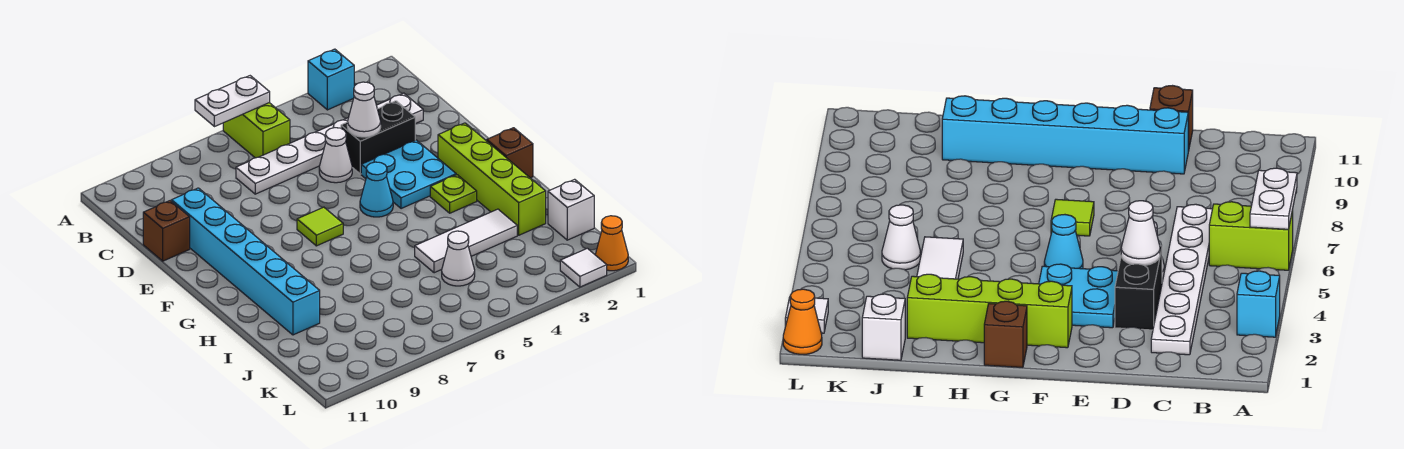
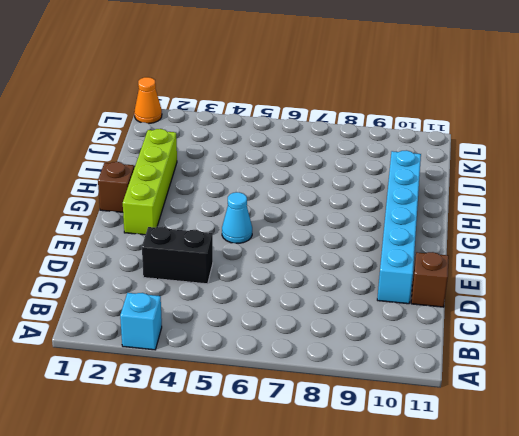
none -> lime 1x2 brick [223,103,290,158]
none -> white 1x6 plate [236,93,423,194]
none -> white 1x1 cone [319,128,352,183]

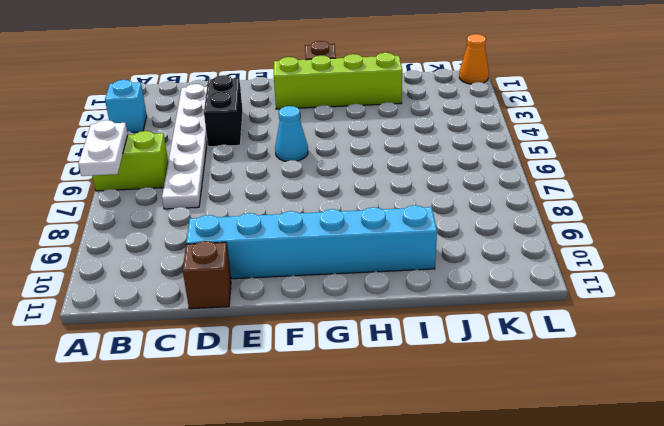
none -> white 1x1 cone [319,128,352,183]
none -> cyan 2x2 plate [361,140,456,209]
none -> lime 1x1 tile [297,207,343,246]

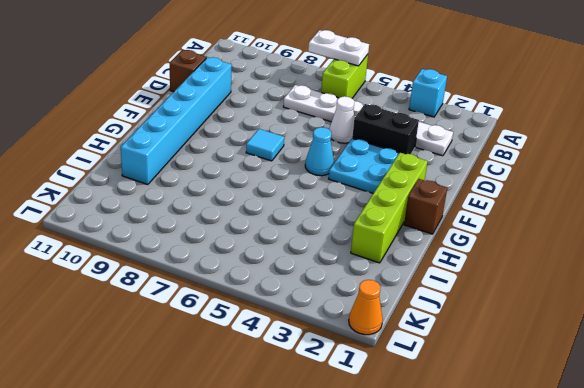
cyan 1x1 tile [246,129,284,161] -> lime 1x1 tile [297,207,343,246]
none -> lime 1x1 plate [430,175,477,213]
none -> white 1x3 tile [415,209,517,273]
none -> white 1x1 brick [548,179,594,240]

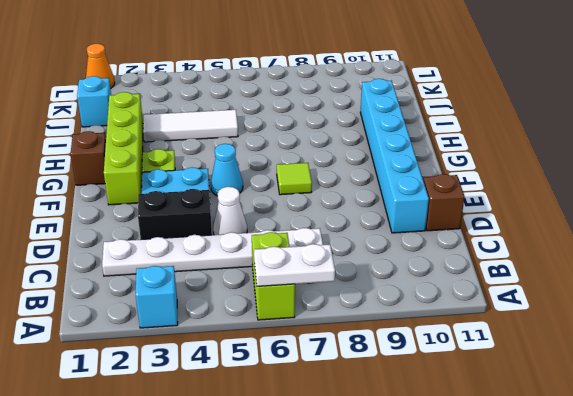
cyan 1x1 brick [77,76,111,127] -> white 1x1 brick [548,179,594,240]
none -> white 1x1 cone [442,231,475,286]
none -> white 1x1 tile [560,248,607,287]
none -> white 1x1 cone [347,82,381,137]

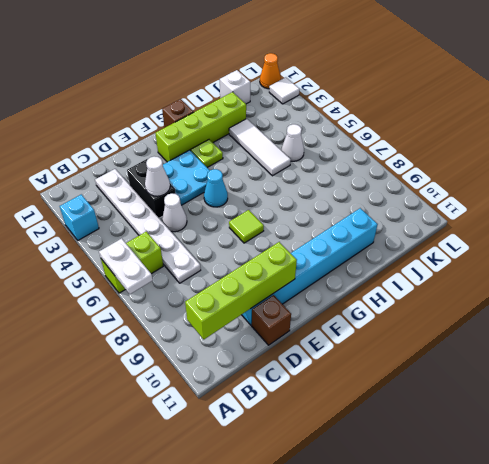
lime 1x4 brick [185,242,297,339] -> none

